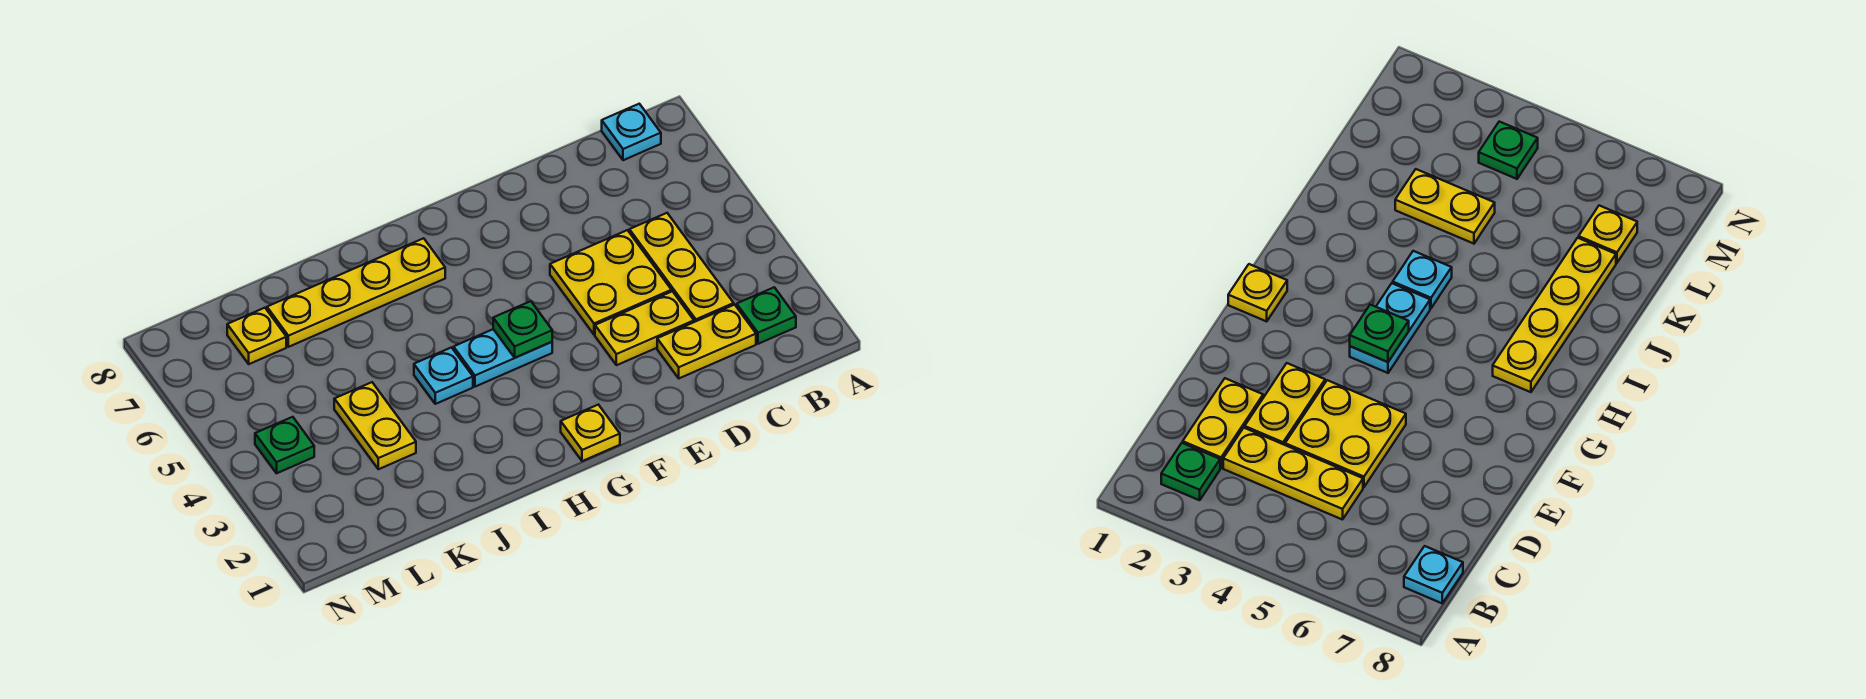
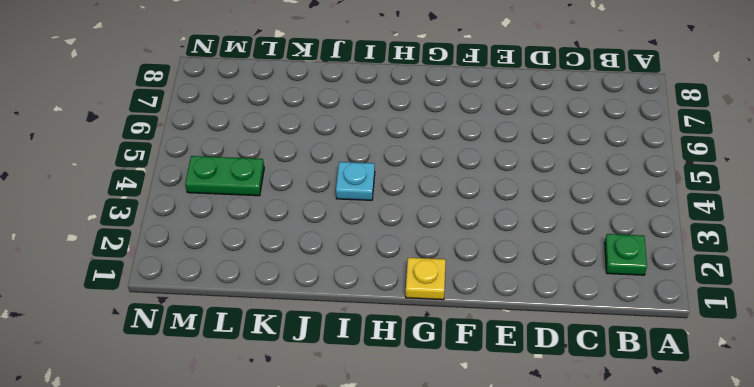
green 1x2 plate [185,156,264,196] -> green 1x1 plate [255,417,314,473]
none -> cyan 1x1 plate [602,104,661,160]
none -> yellow 1x2 plate [657,305,756,378]
none -> yellow 1x3 plate [629,213,734,322]

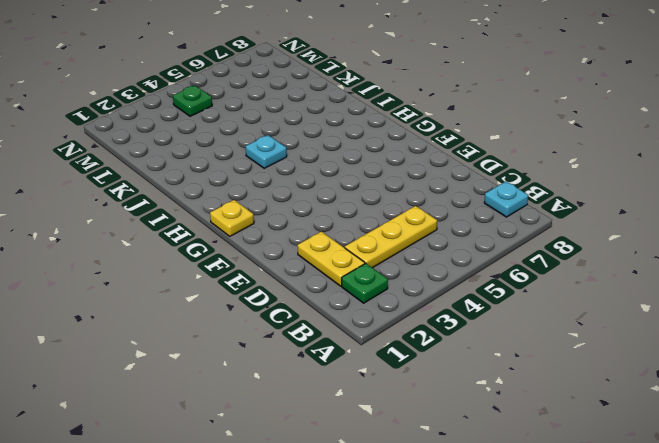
none -> yellow 1x2 plate [595,291,694,365]
none -> yellow 2x2 plate [550,230,671,335]
none -> cyan 1x2 plate [454,329,552,387]

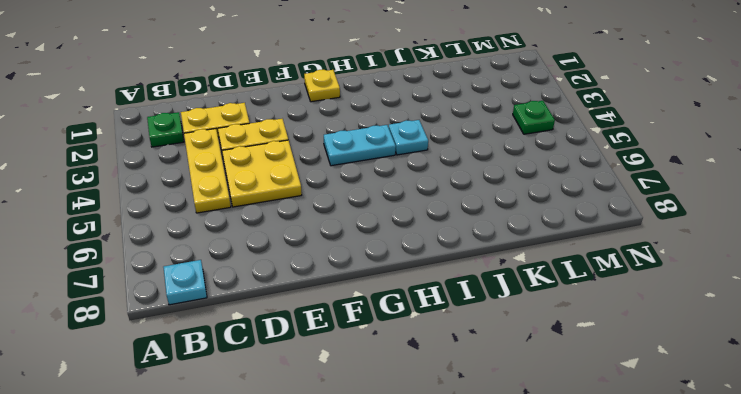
none -> yellow 1x4 plate [267,238,445,347]
none -> yellow 1x2 plate [334,382,416,469]
none -> yellow 1x1 plate [227,308,286,364]

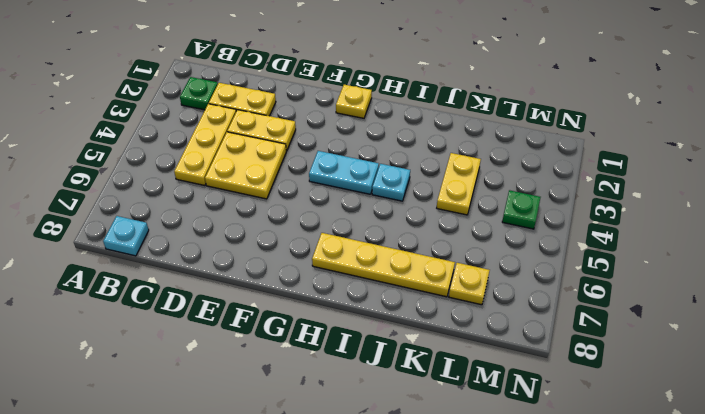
none -> green 1x1 plate [493,301,552,358]

